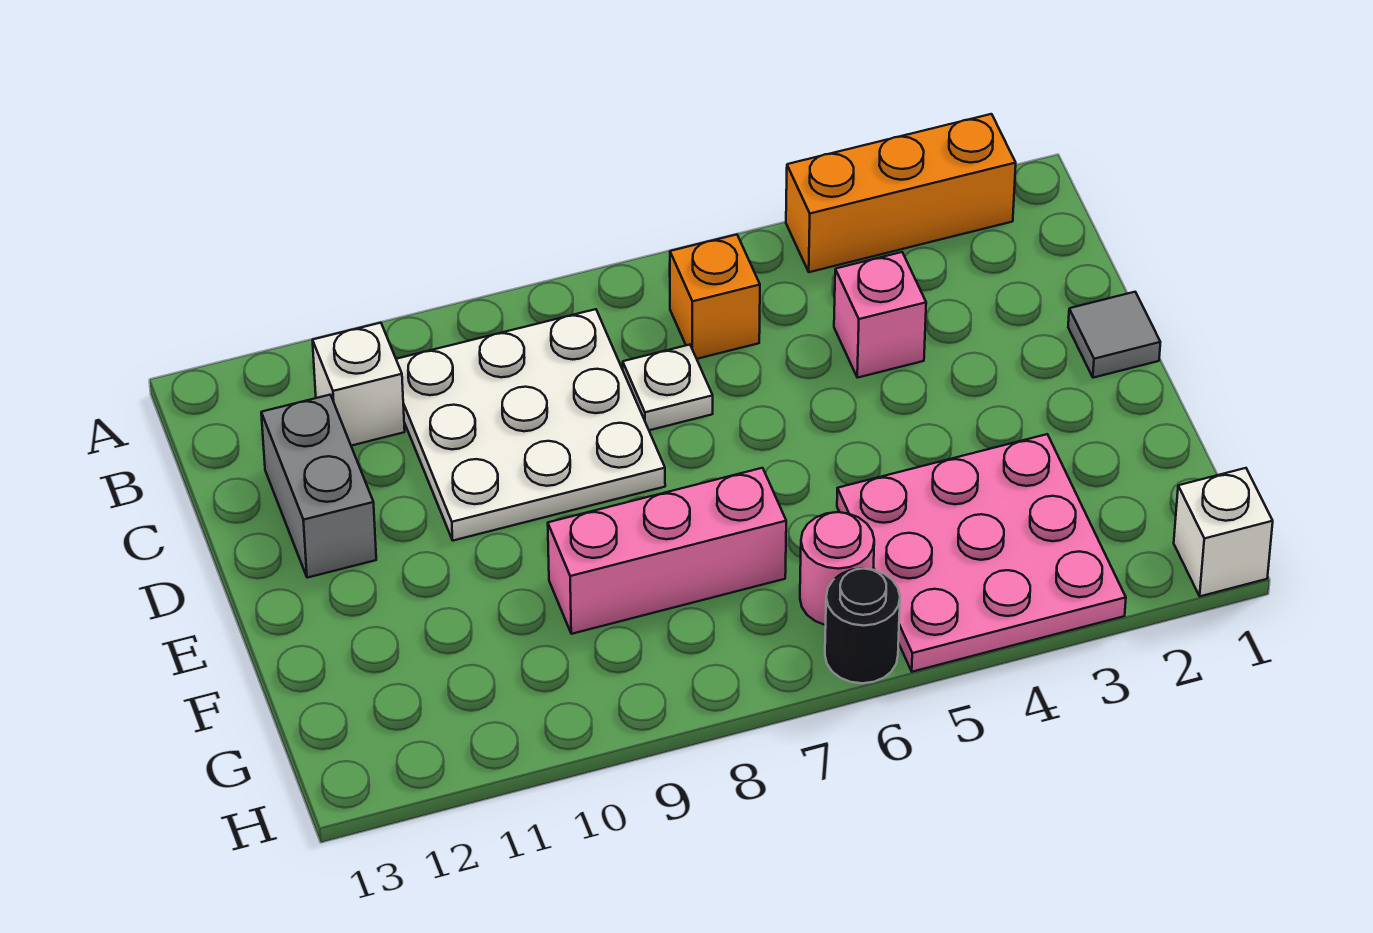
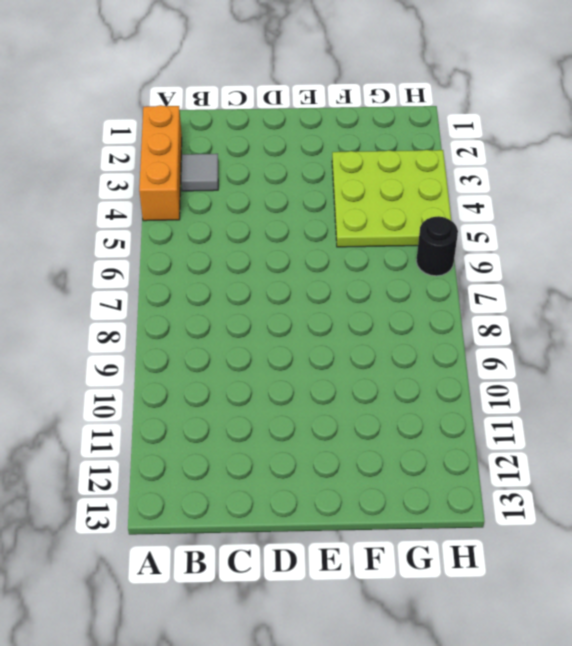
grey 1x1 tile [181,154,218,191] -> grey 1x1 tile moved to [1068,292,1160,378]
lime 3x3 plate [332,150,451,247] -> pink 3x3 plate [837,434,1126,672]
none -> orange 1x1 brick [670,235,760,359]
none -> white 3x3 plate [396,309,665,541]
none -> white 1x1 brick [313,323,405,446]

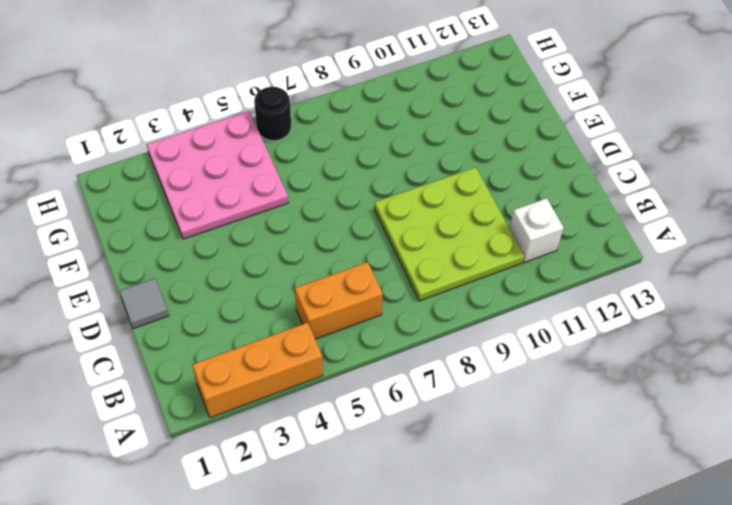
orange 1x2 brick [295,262,383,339] -> orange 1x1 brick [670,235,760,359]
lime 3x3 plate [374,167,524,301] -> white 3x3 plate [396,309,665,541]
none -> pink 1x1 brick [834,252,926,378]
none -> white 1x1 plate [623,345,713,430]
none -> grey 1x2 brick [261,395,376,578]

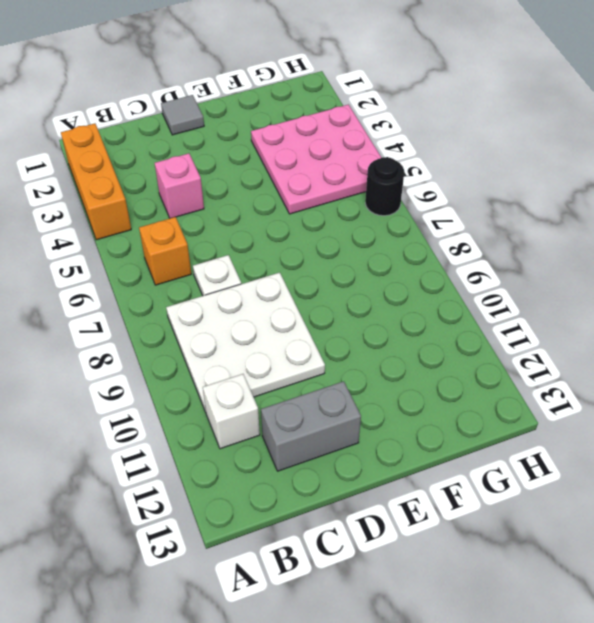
none -> pink 1x3 brick [548,468,786,634]
none -> pink 1x1 round brick [800,512,874,625]
none -> white 1x1 brick [1174,468,1273,596]

